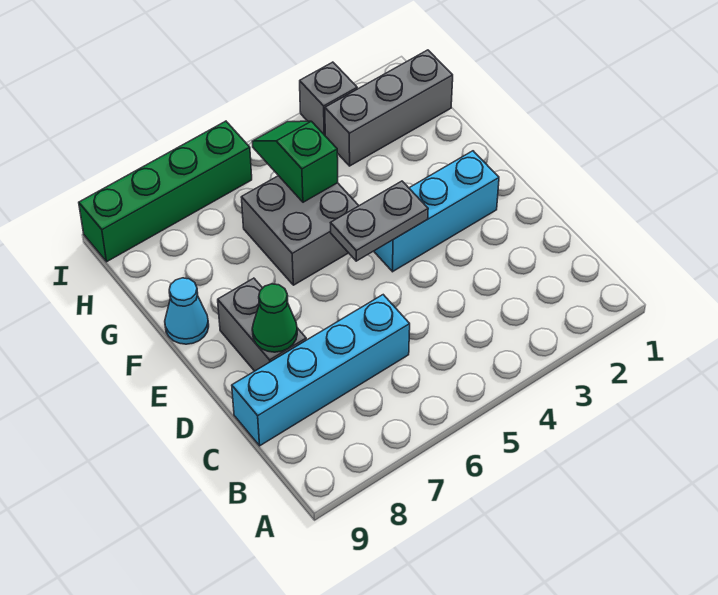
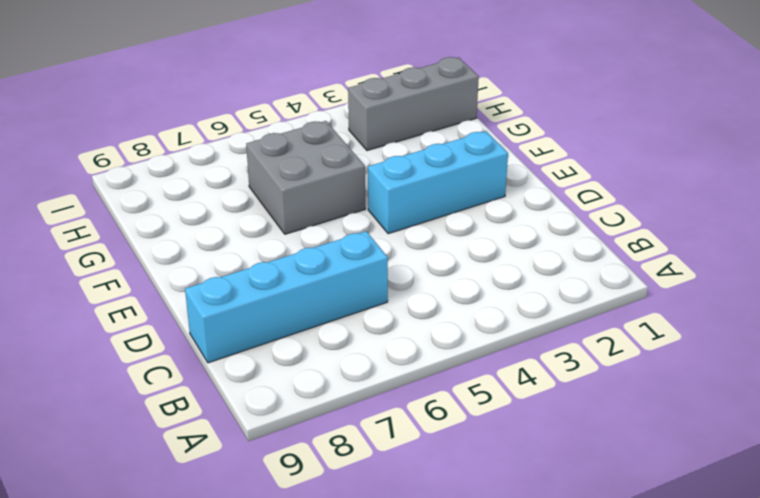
none -> grey 1x2 brick [218,278,306,371]
none -> cyan 1x1 cone [165,278,209,344]

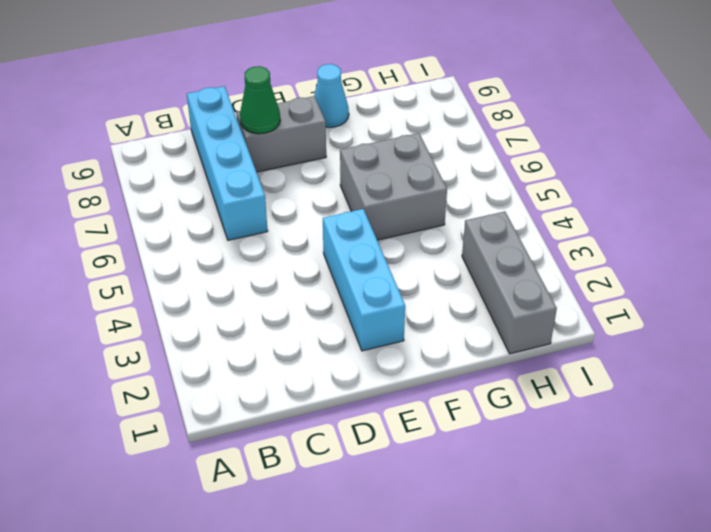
none -> grey 1x1 brick [300,62,357,135]
none -> green 1x4 brick [79,121,252,262]

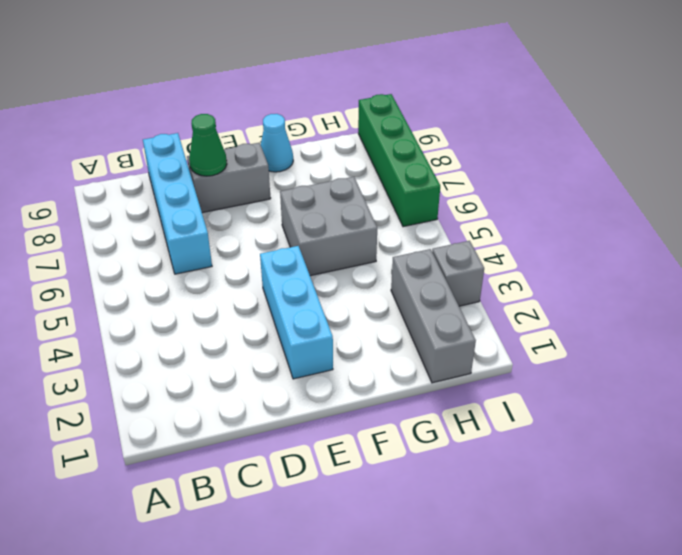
none -> grey 1x2 plate [331,181,428,261]
none -> green 1x2 slope [252,121,338,202]

